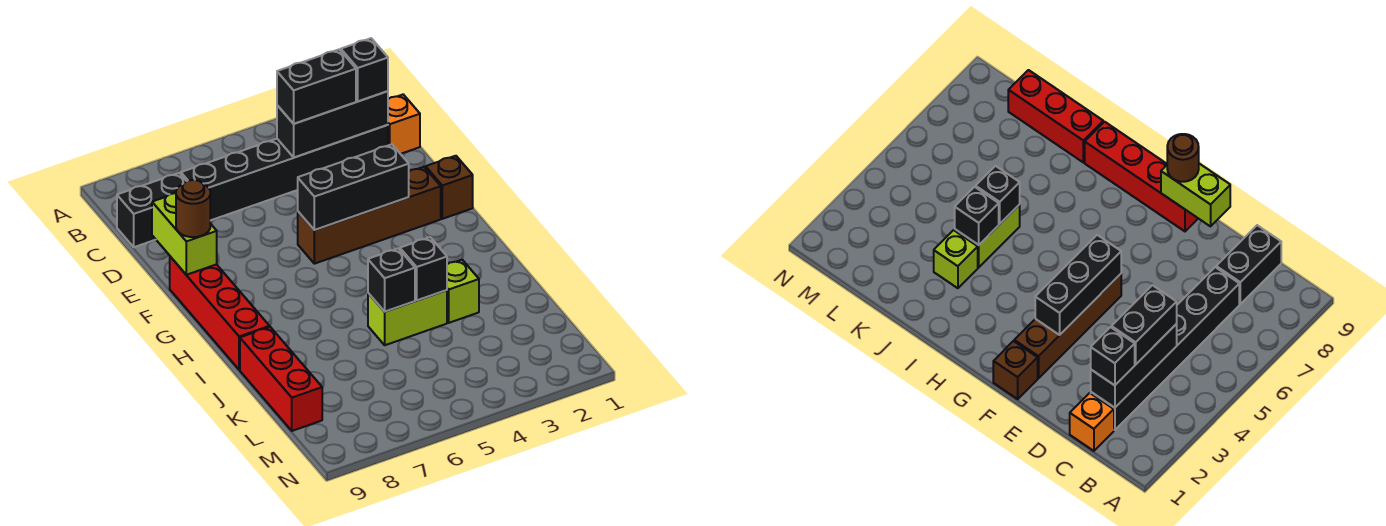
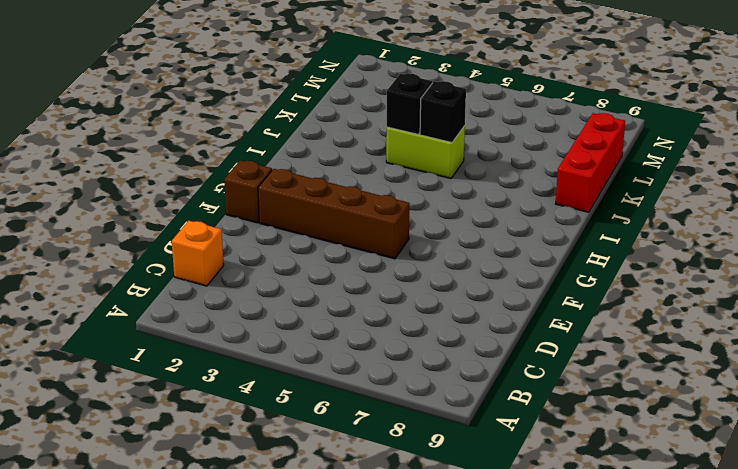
none -> black 1x6 brick [181,125,388,221]
none -> black 1x2 brick [117,173,187,247]
none -> red 1x4 brick [170,257,270,370]

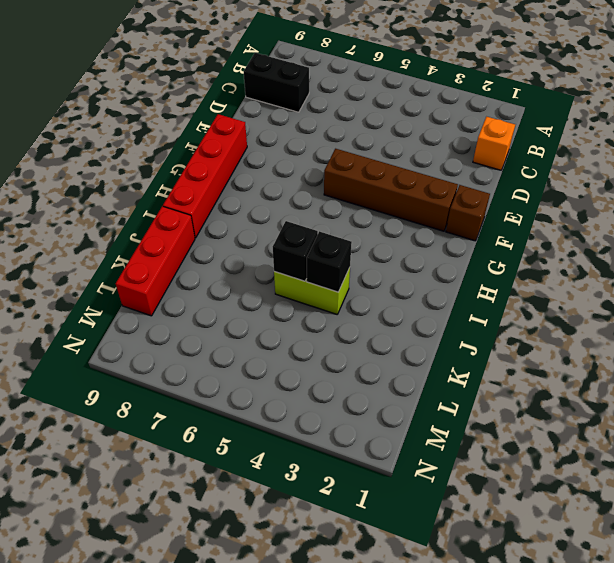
none -> black 1x6 brick [181,125,388,221]
none -> lime 1x1 brick [447,260,479,323]
none -> black 1x3 brick [277,91,388,157]

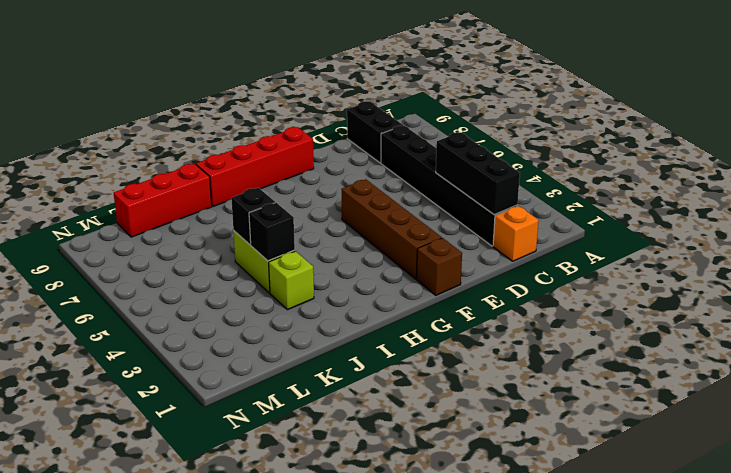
none -> lime 1x2 brick [152,193,217,275]
none -> black 1x3 brick [298,144,409,230]
none -> black 1x1 brick [341,38,388,101]

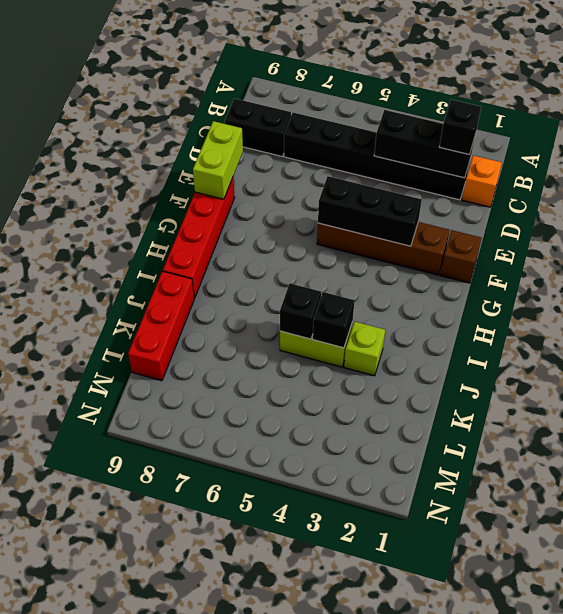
none -> black 1x2 brick [277,49,356,124]
none -> brown 1x1 round brick [176,180,210,237]

